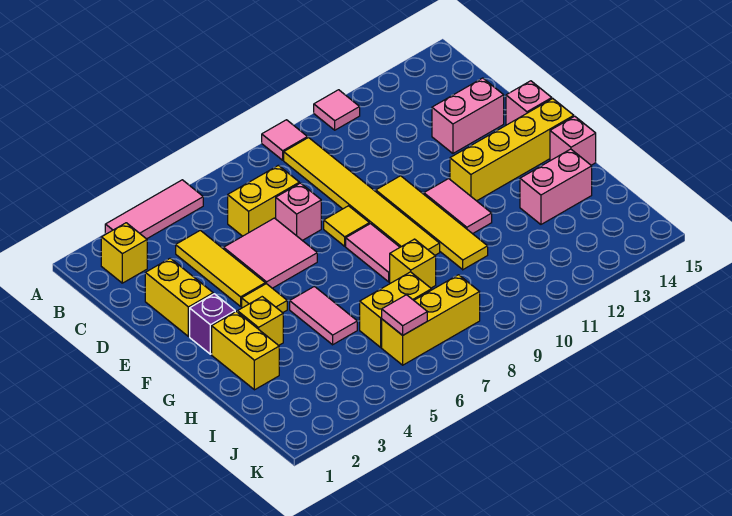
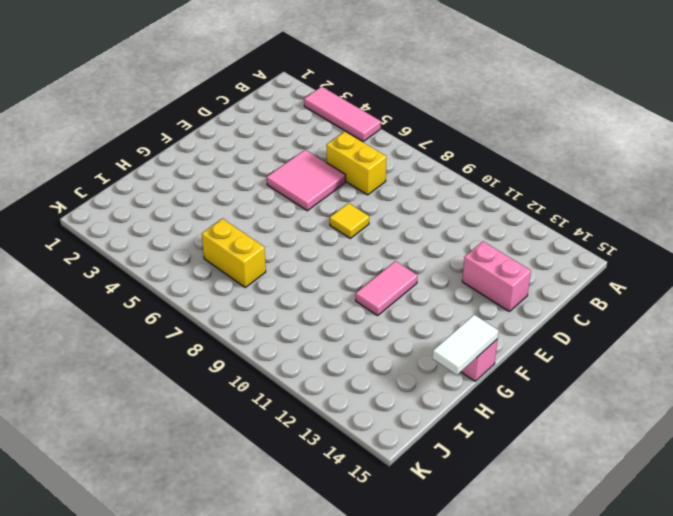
white 1x2 tile [432,315,499,375] -> none
none -> pink 1x1 tile [262,120,307,160]
none -> pink 1x1 tile [314,90,360,130]
none -> yellow 1x1 brick [101,223,147,283]

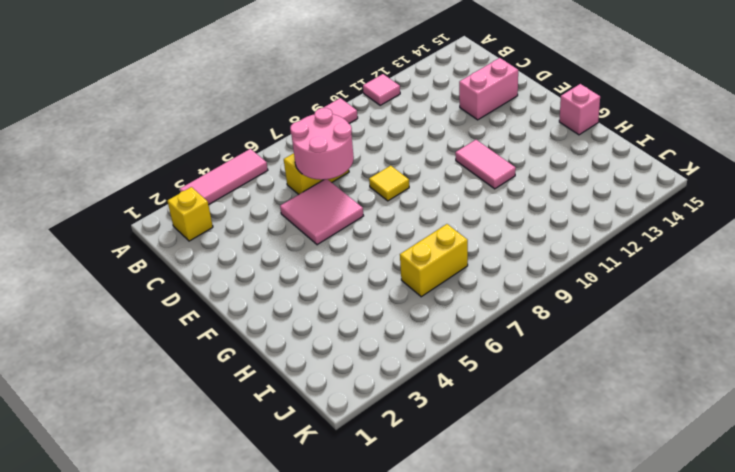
pink 2x2 round brick [290,108,354,180] -> none
none -> yellow 1x6 tile [284,138,440,255]
none -> yellow 1x3 tile [176,230,265,306]
none -> yellow 1x2 brick [145,258,213,336]

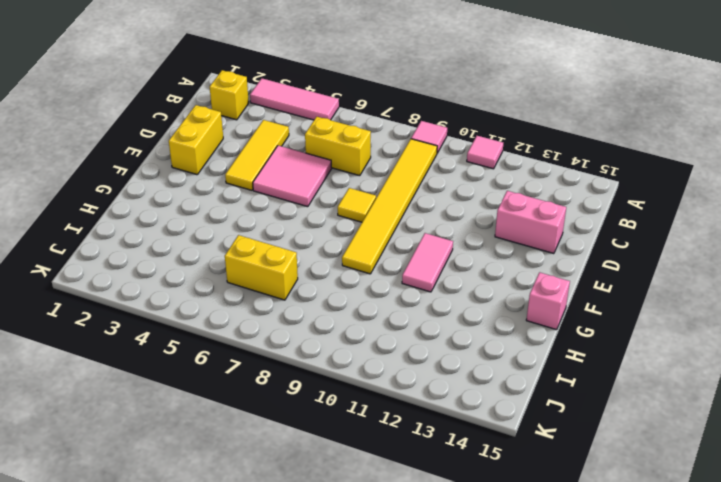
none -> pink 1x1 brick [276,183,321,240]
none -> yellow 1x4 tile [376,176,488,270]
none -> pink 1x1 brick [506,81,552,125]

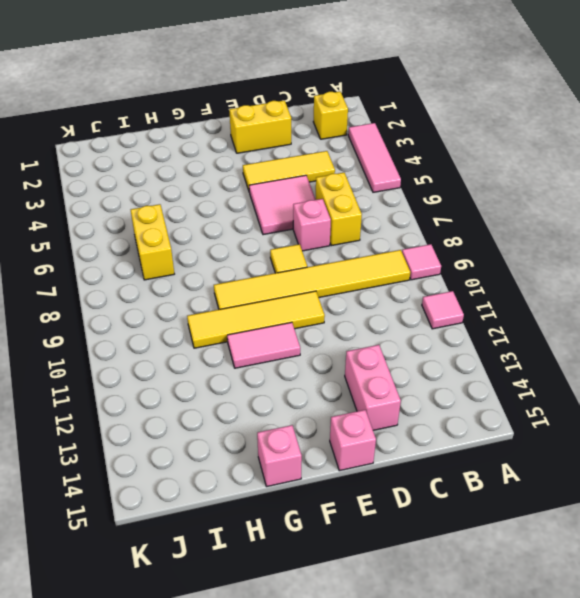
none -> purple 1x1 brick [190,294,235,354]
none -> yellow 1x1 tile [242,284,287,313]
none -> pink 1x2 tile [346,224,400,282]

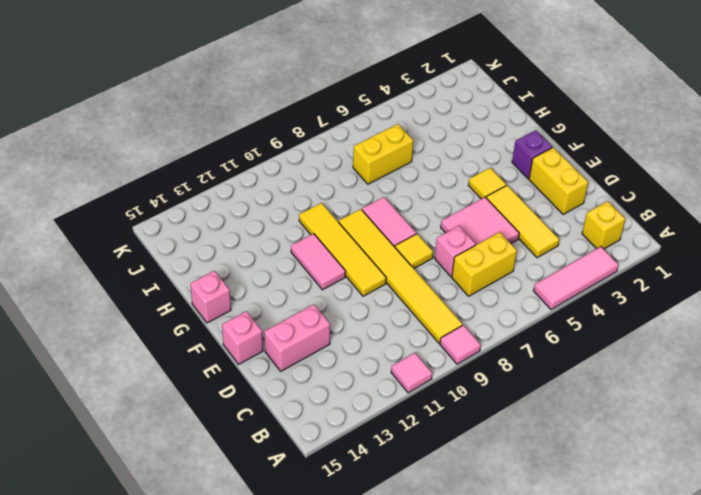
none -> yellow 1x4 brick [450,99,574,201]
none -> yellow 1x2 brick [212,312,279,390]
none -> yellow 1x1 brick [238,297,283,345]

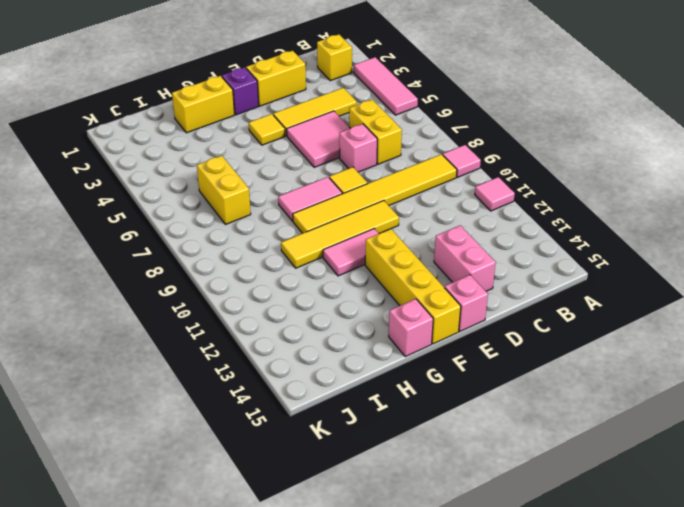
none -> yellow 1x1 brick [238,297,283,345]
none -> pink 1x2 tile [290,286,357,345]
none -> yellow 1x1 brick [390,239,436,288]

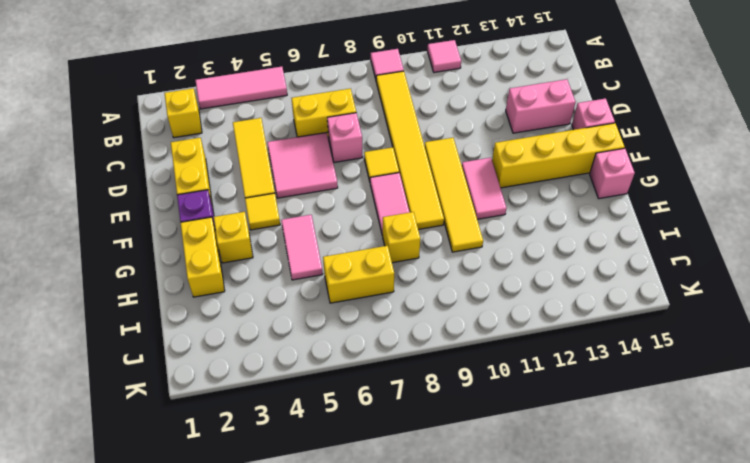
none -> pink 1x2 brick [520,149,592,224]
none -> yellow 1x3 brick [382,275,480,365]
none -> pink 1x1 tile [382,295,427,335]

